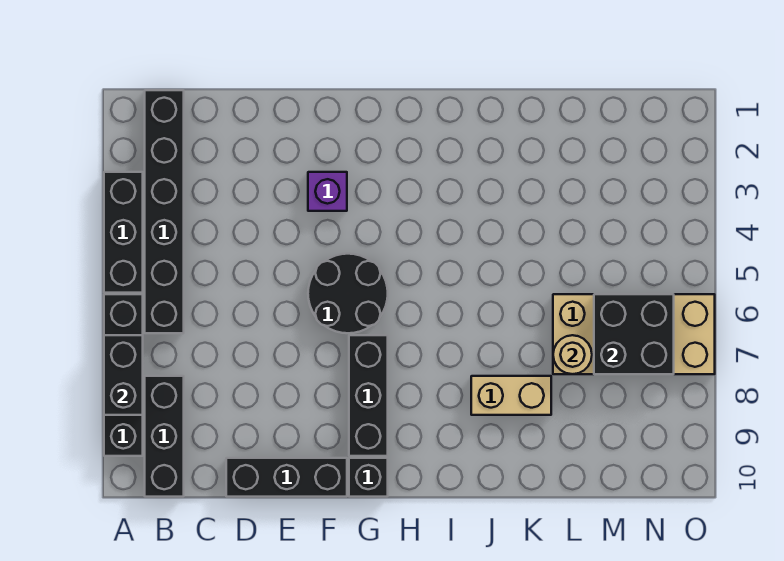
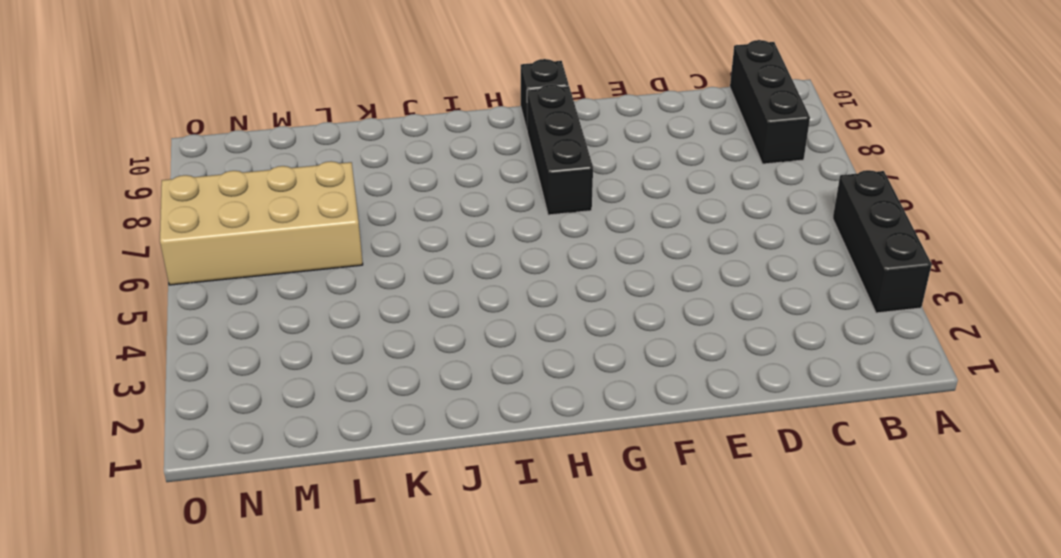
none -> black 1x4 brick [104,294,143,456]
none -> black 1x6 brick [145,90,184,333]
none -> black 1x3 brick [226,458,347,497]

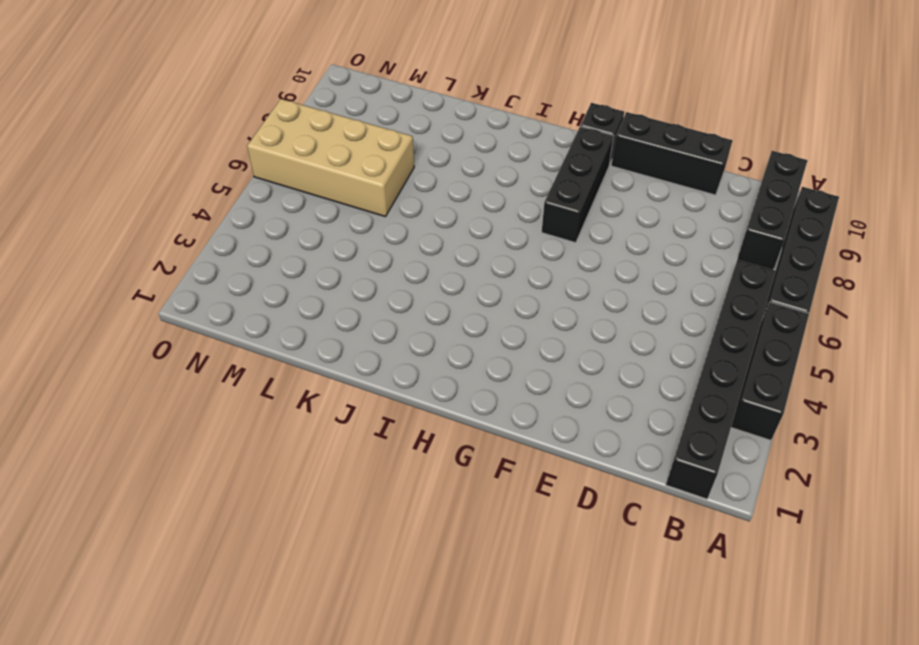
none -> purple 1x1 brick [308,172,347,211]
none -> black 2x2 round brick [308,254,388,333]
none -> tan 1x2 brick [471,376,551,415]

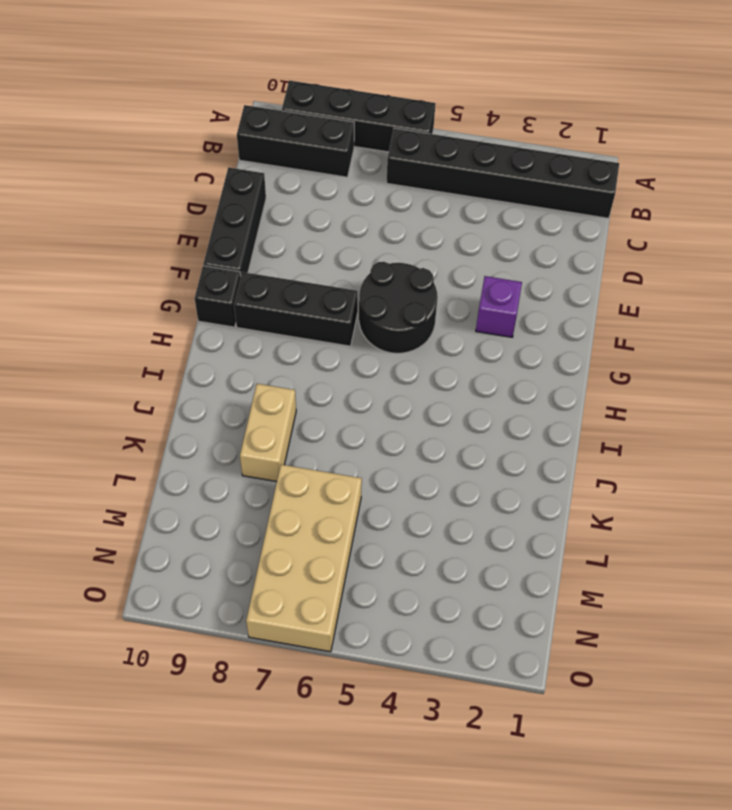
none -> black 1x3 brick [104,172,143,293]
none -> black 1x2 brick [104,335,143,415]
none -> tan 1x1 round brick [553,335,592,374]

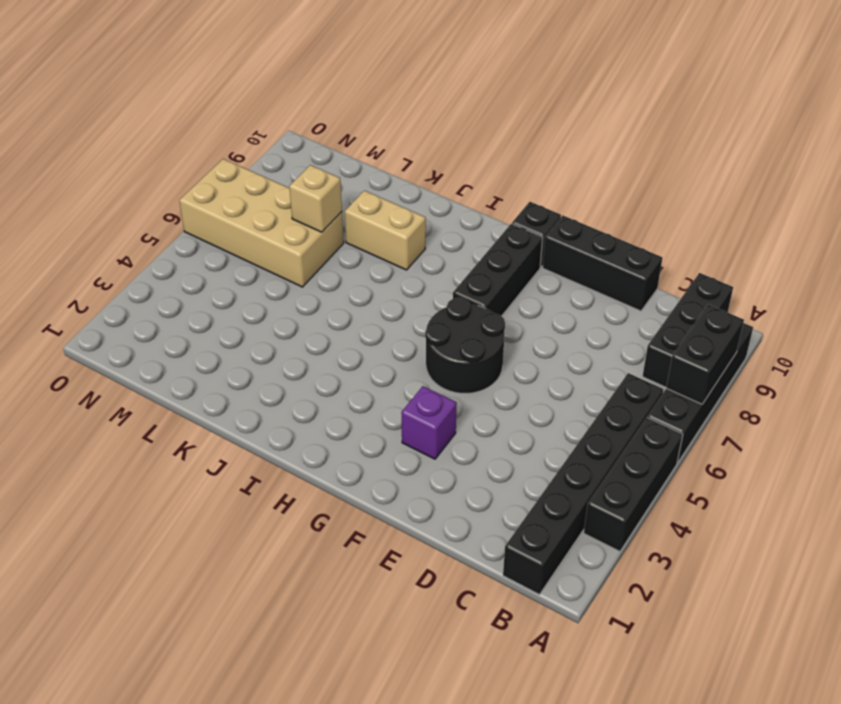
tan 1x1 brick [289,165,342,232] -> tan 1x1 round brick [553,335,592,374]
none -> black 2x2 brick [594,294,674,374]

